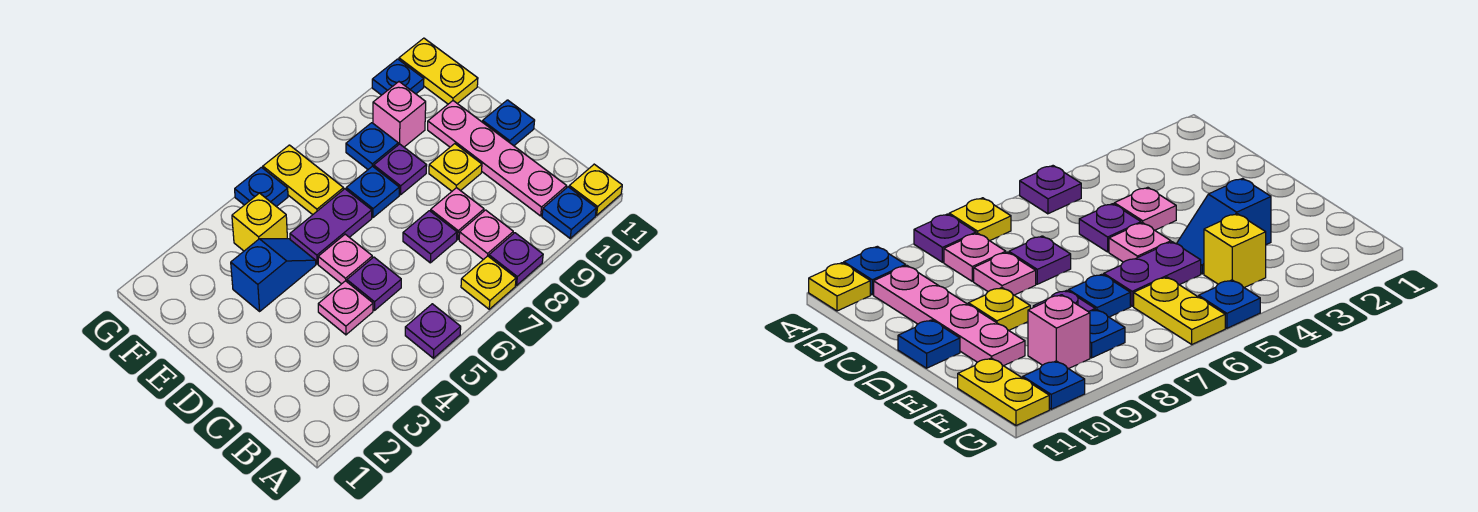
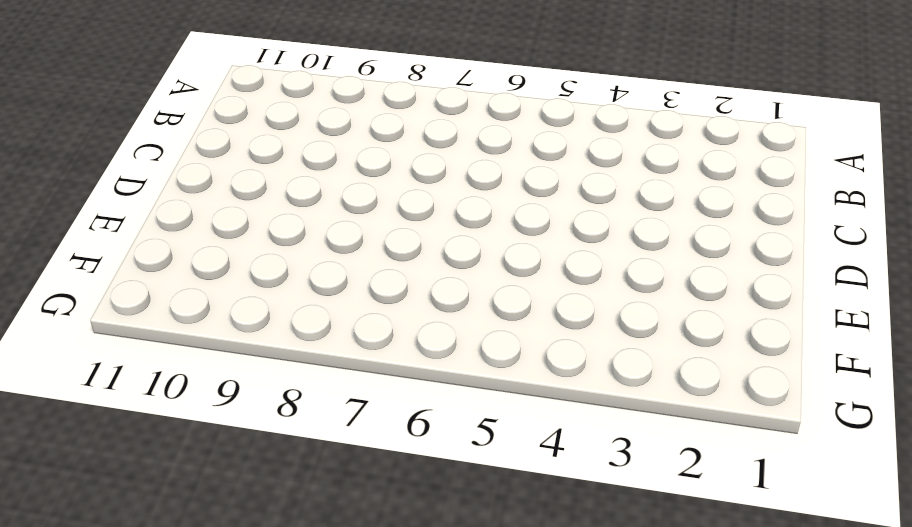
none -> purple 1x1 plate [405,304,461,358]
none -> yellow 1x1 plate [461,256,516,309]
none -> purple 1x1 plate [489,233,543,285]

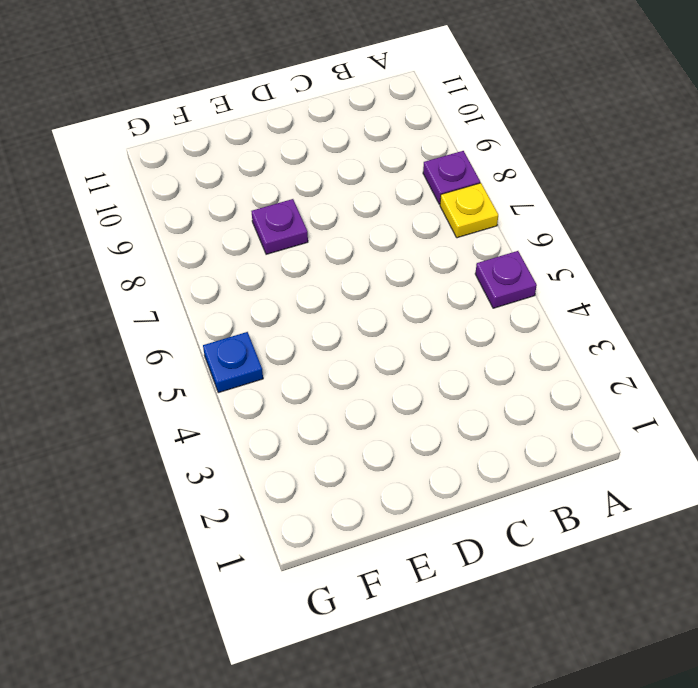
none -> blue 1x1 plate [542,187,596,238]
none -> yellow 1x1 plate [569,164,622,215]
none -> pink 1x1 plate [459,210,513,260]

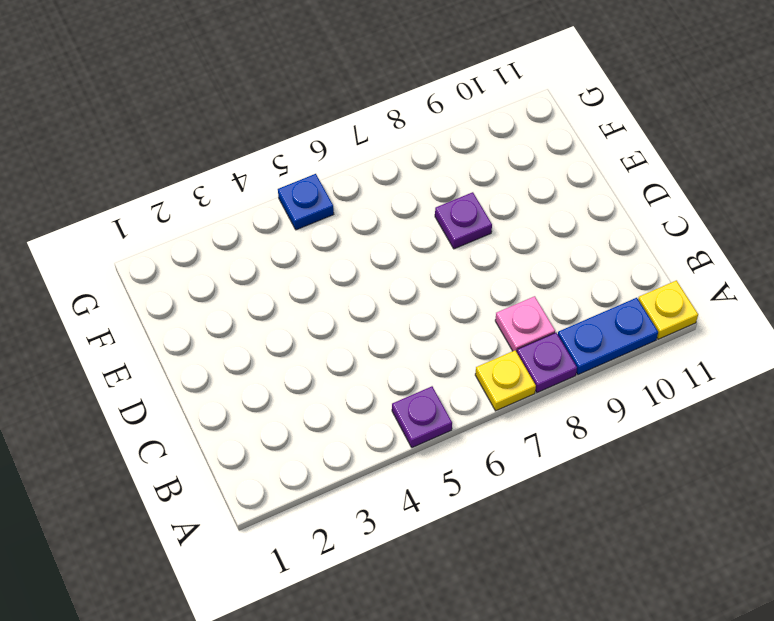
blue 1x2 plate [558,298,658,375] -> blue 1x1 plate [542,187,596,238]
none -> pink 1x4 plate [428,101,567,216]
none -> pink 1x1 plate [318,281,373,335]
none -> purple 1x1 plate [347,257,401,310]

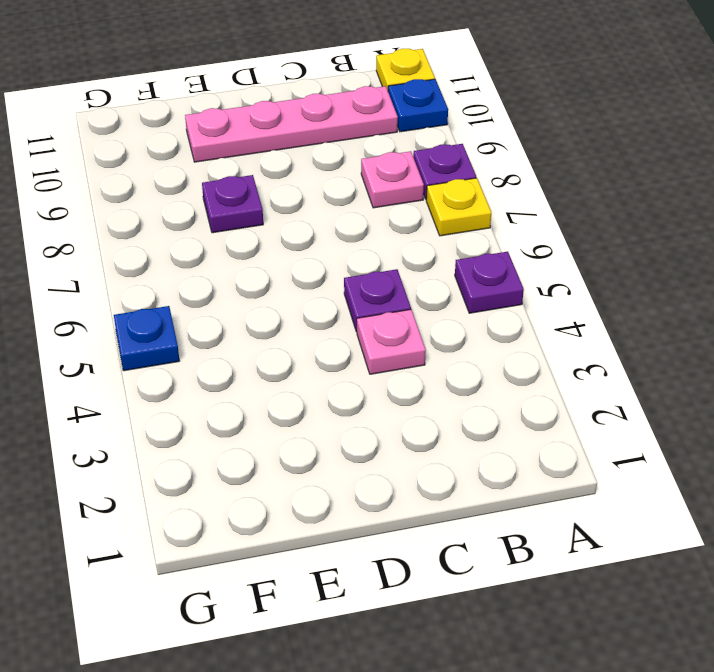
none -> purple 1x1 plate [403,211,457,263]
none -> pink 1x1 plate [431,188,484,239]
none -> pink 1x1 plate [318,234,372,284]

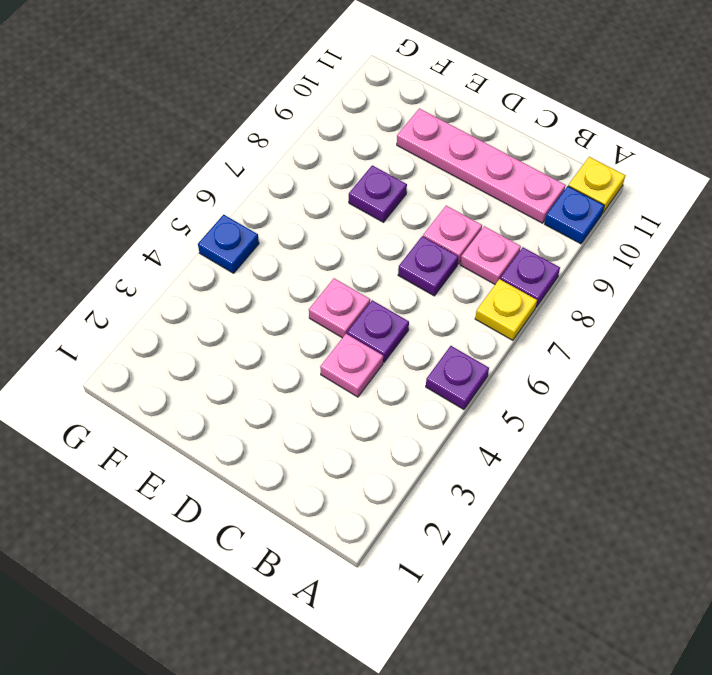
none -> yellow 1x1 plate [429,144,482,191]
none -> blue 1x1 plate [482,100,535,146]
none -> blue 1x2 slope [231,239,316,311]

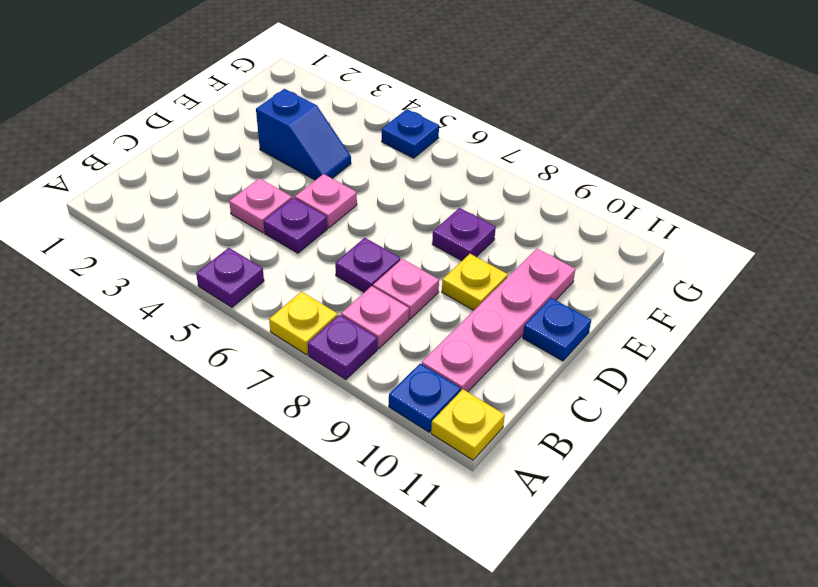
none -> purple 1x2 plate [290,189,372,264]
none -> blue 1x1 plate [346,166,399,217]
none -> yellow 1x1 brick [232,193,287,251]

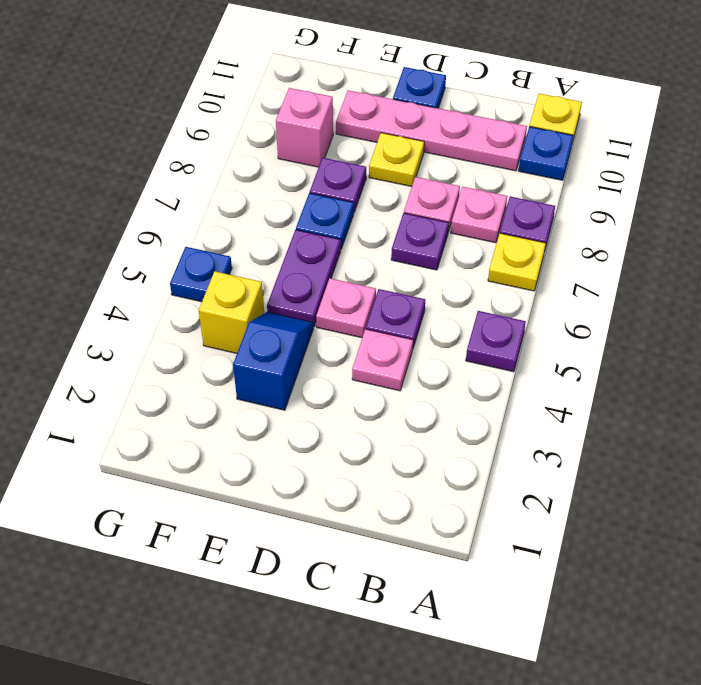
none -> yellow 1x2 plate [263,145,344,215]
none -> blue 1x1 plate [346,123,398,169]
none -> yellow 1x2 plate [399,38,478,104]

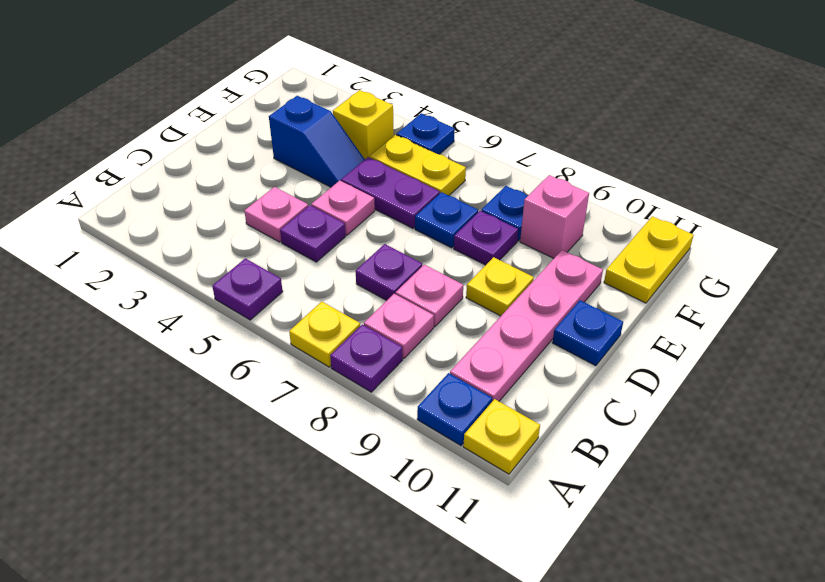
yellow 1x2 plate [369,135,466,195] -> yellow 1x2 plate turned to [263,145,344,215]
none -> blue 1x1 plate [372,59,424,95]

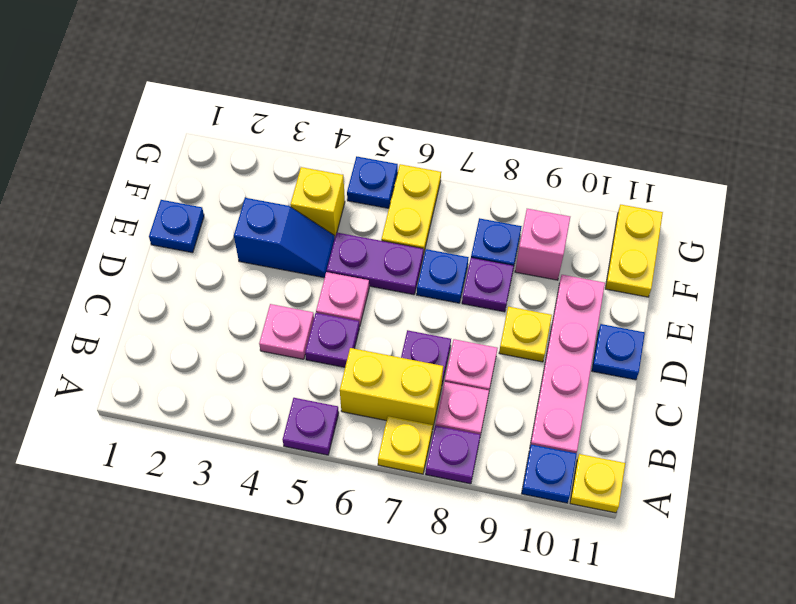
yellow 1x2 brick [340,348,443,426] -> none
blue 1x1 plate [149,200,204,253] -> blue 1x1 plate moved to [372,59,424,95]

